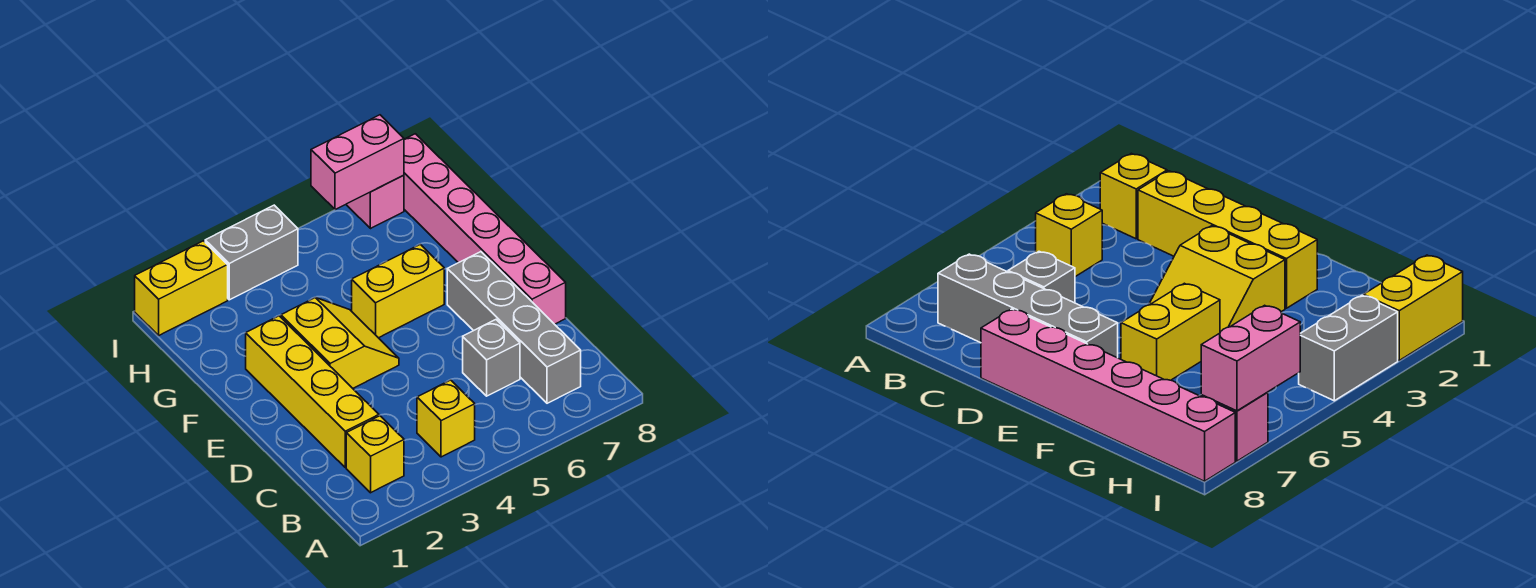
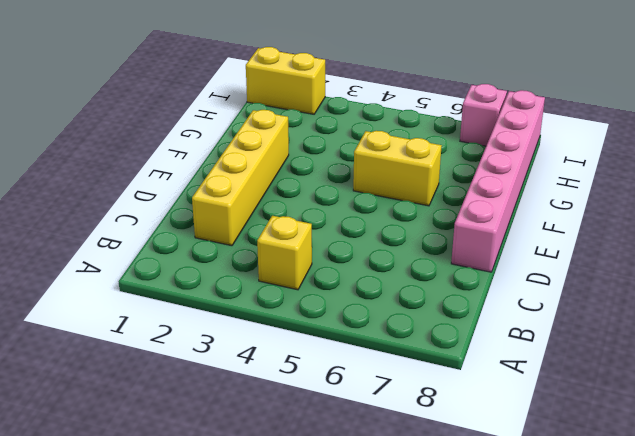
none -> yellow 1x1 brick [346,416,404,493]
none -> grey 1x4 brick [447,252,581,403]
none -> grey 1x1 brick [463,320,520,396]

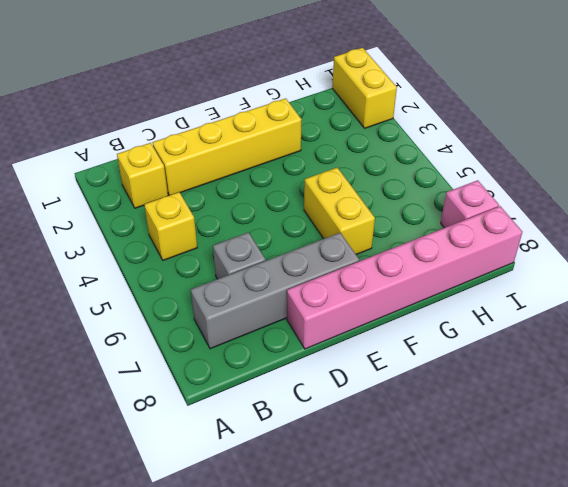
none -> yellow 2x2 slope [281,298,399,388]
none -> grey 1x2 brick [205,205,298,300]
none -> pink 1x2 brick [311,115,404,210]

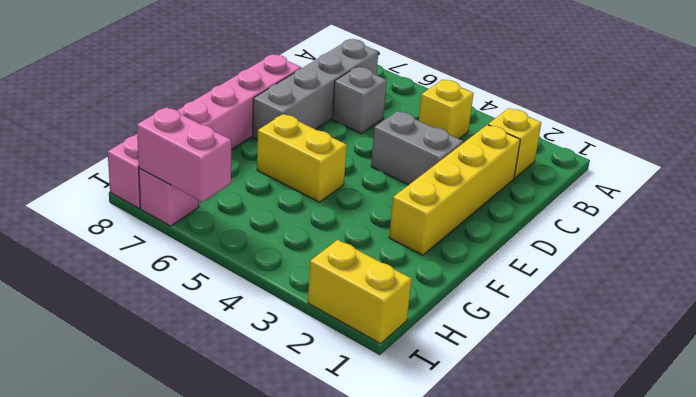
grey 1x2 brick [371,111,463,185] -> grey 1x2 brick moved to [205,205,298,300]
none -> yellow 2x2 slope [281,298,399,388]

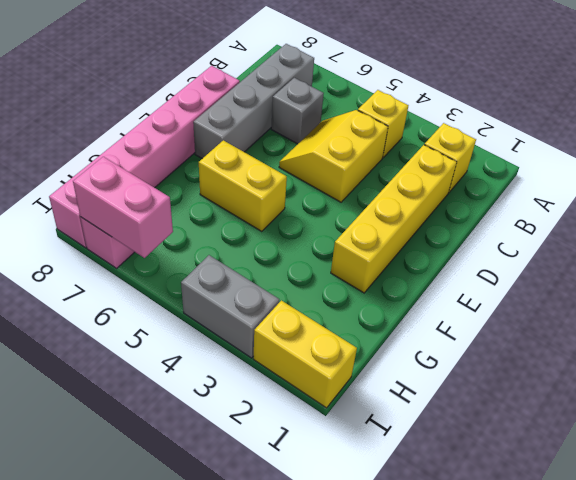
yellow 2x2 slope [279,110,388,202] -> yellow 2x2 slope moved to [281,298,399,388]

